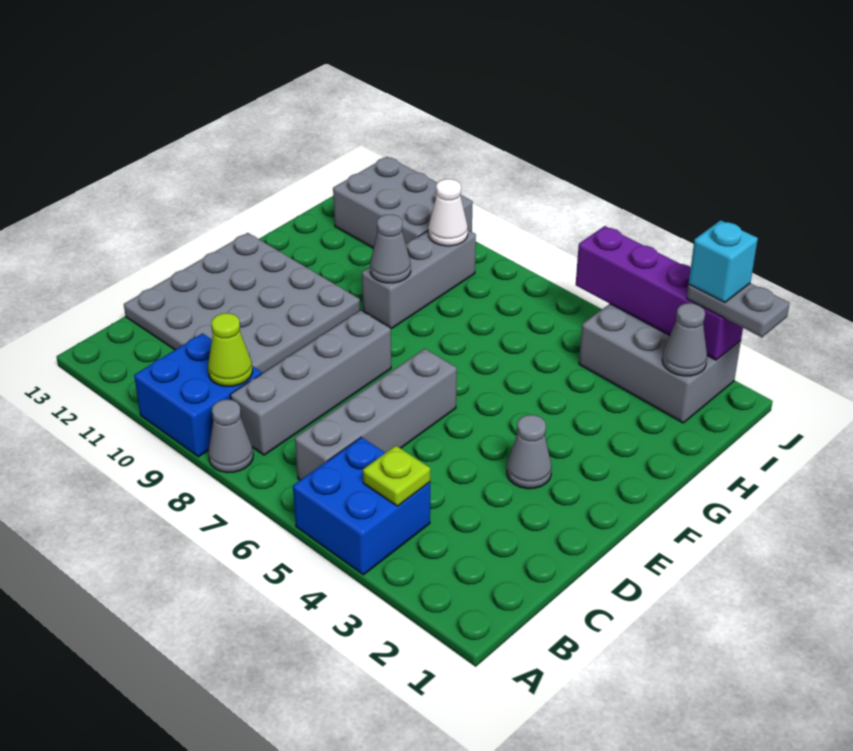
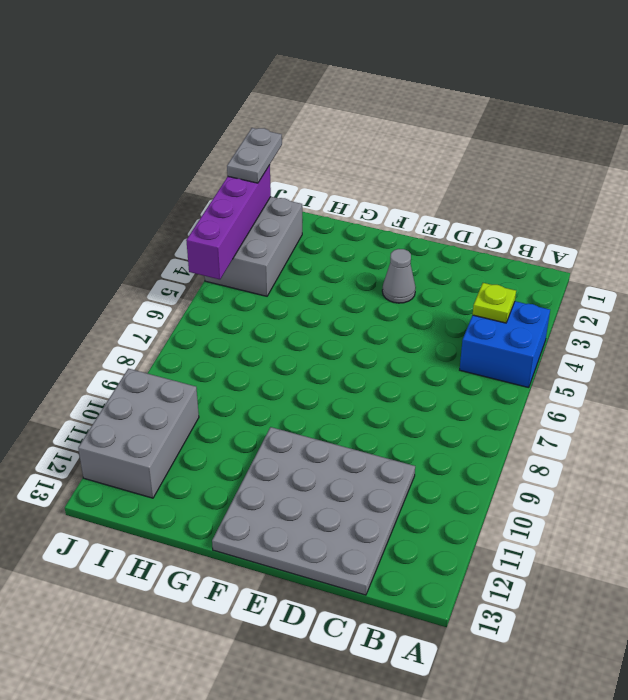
none -> grey 1x1 cone [208,400,253,473]
none -> blue 2x2 brick [134,333,262,457]
none -> grey 1x4 brick [295,349,457,480]

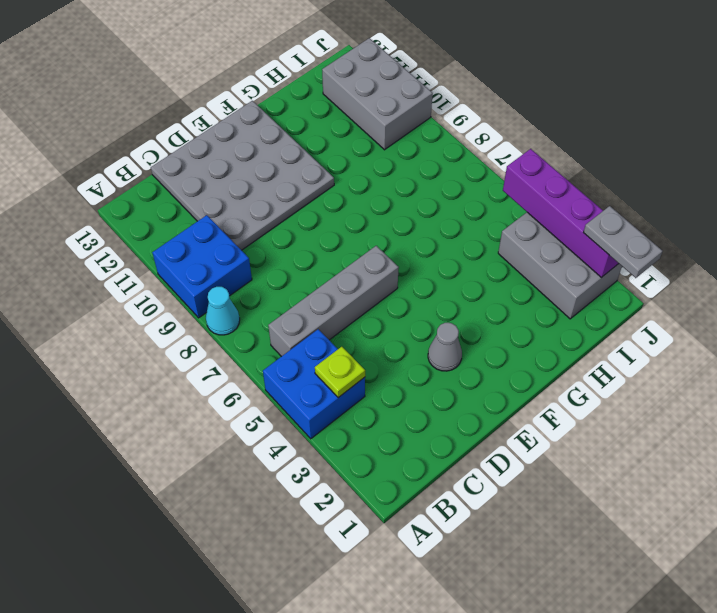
cyan 1x1 cone [206,287,240,335] -> grey 1x1 cone [208,400,253,473]
none -> grey 1x4 brick [230,310,391,455]
none -> grey 1x3 brick [362,230,476,328]
none -> lime 1x1 cone [208,313,252,387]

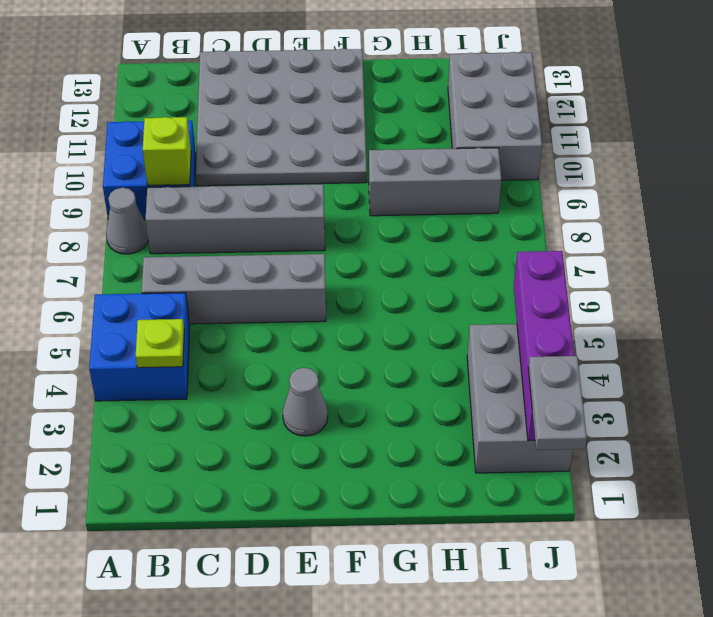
lime 1x1 brick [143,117,191,185] -> lime 1x1 cone [208,313,252,387]
none -> grey 1x1 cone [370,214,411,283]
none -> grey 1x1 cone [662,303,707,376]
none -> white 1x1 cone [428,179,468,246]

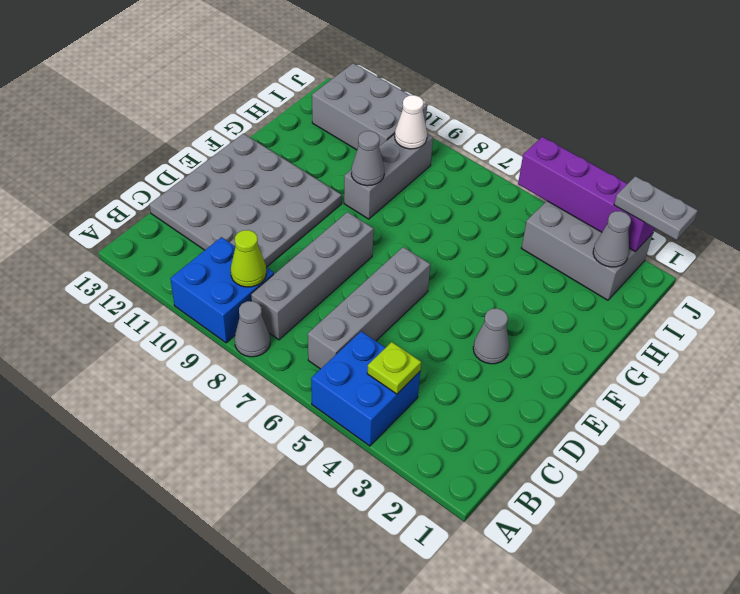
none -> cyan 1x1 brick [689,220,758,302]

